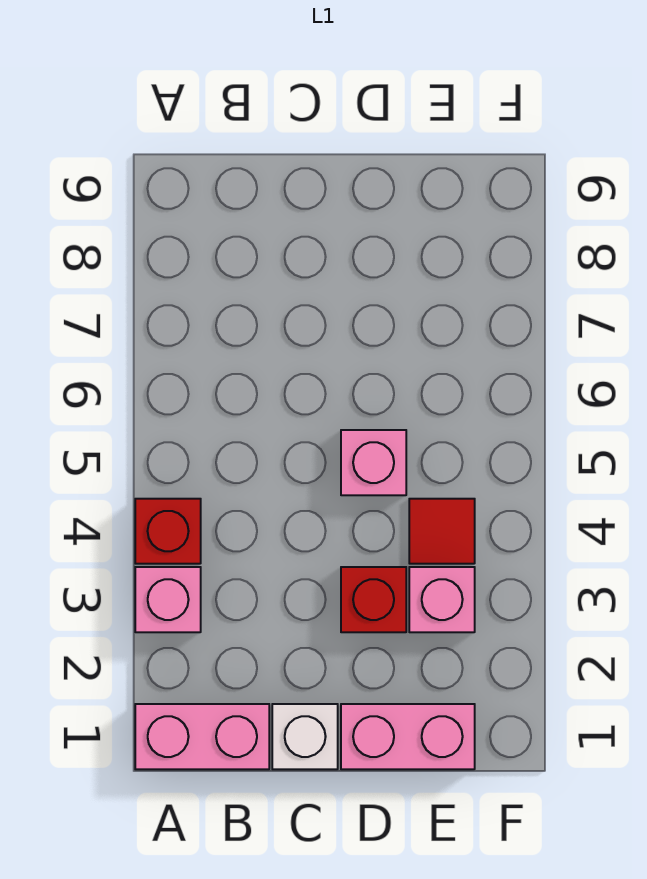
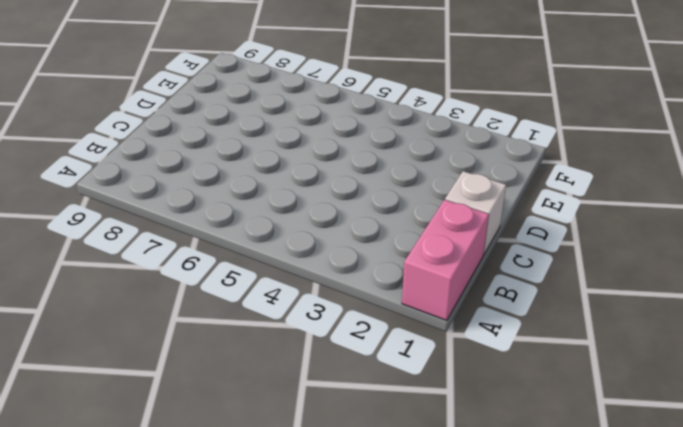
none -> pink 1x1 brick [135,567,201,632]
none -> red 1x1 brick [135,499,201,564]

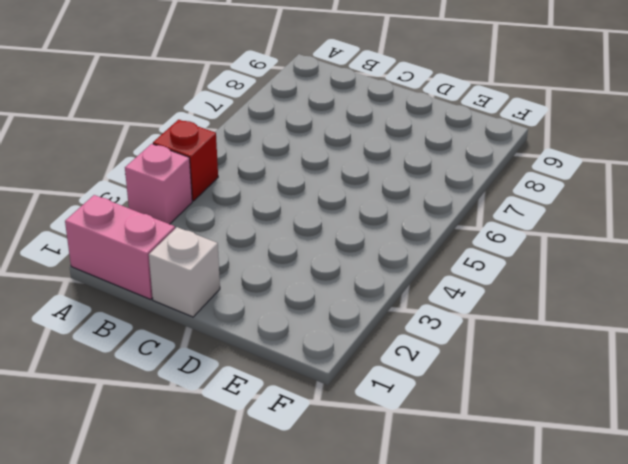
none -> pink 1x2 brick [341,704,475,769]
none -> red 1x1 brick [341,567,406,632]

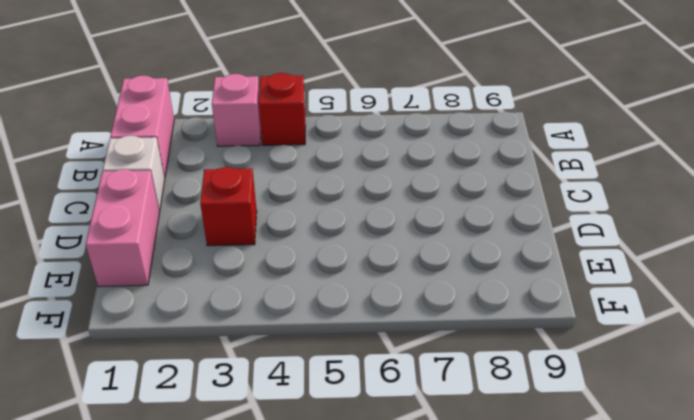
none -> pink 1x1 brick [341,430,406,495]
none -> pink 1x1 brick [409,567,475,632]

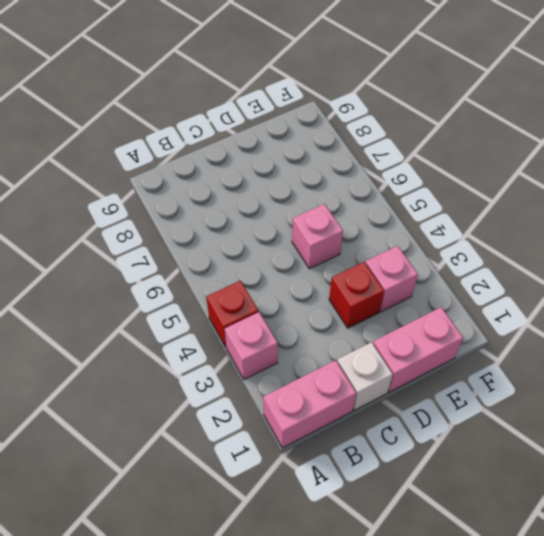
none -> red 1x1 tile [409,499,475,564]

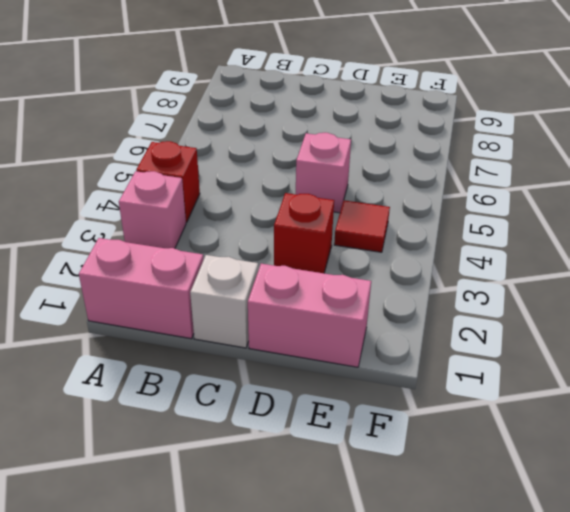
none -> pink 1x1 brick [409,567,475,632]

